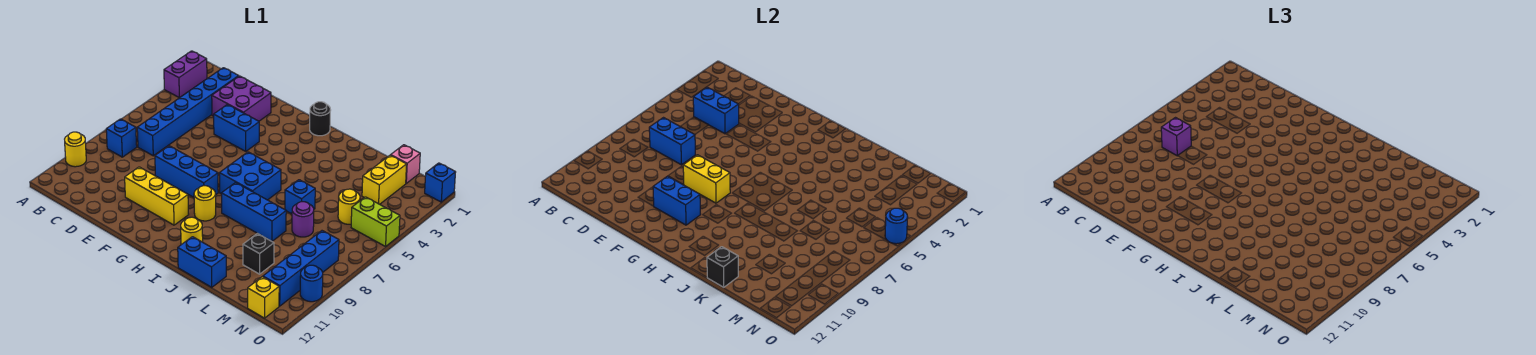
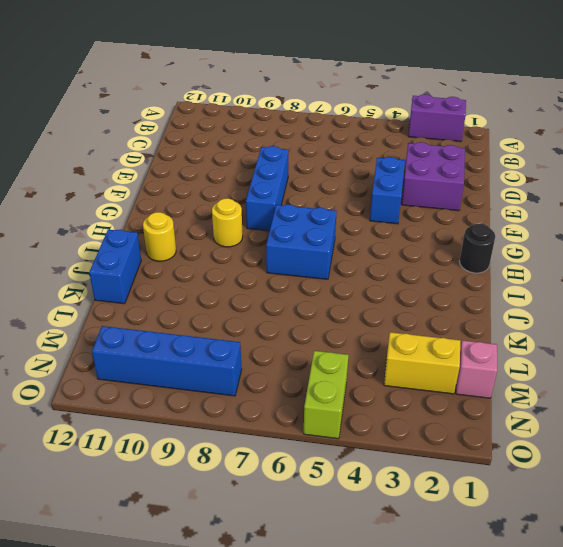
none -> yellow 1x1 round brick [65,132,86,167]
none -> blue 1x1 brick [106,119,137,157]
none -> blue 1x6 brick [137,68,239,156]
none -> yellow 1x3 brick [125,167,189,225]

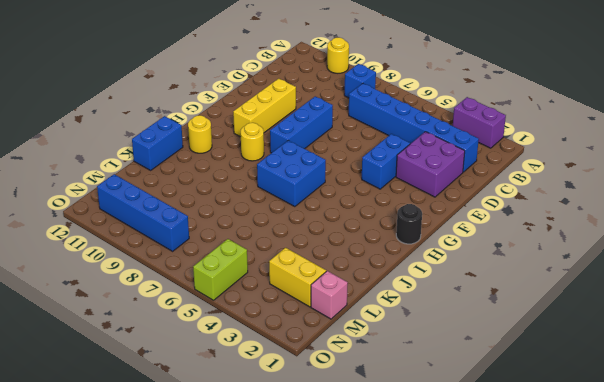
none -> blue 1x3 brick [221,183,286,241]
none -> blue 1x1 brick [285,180,315,214]
none -> purple 1x1 round brick [292,202,314,237]
none -> black 1x1 brick [243,233,274,274]

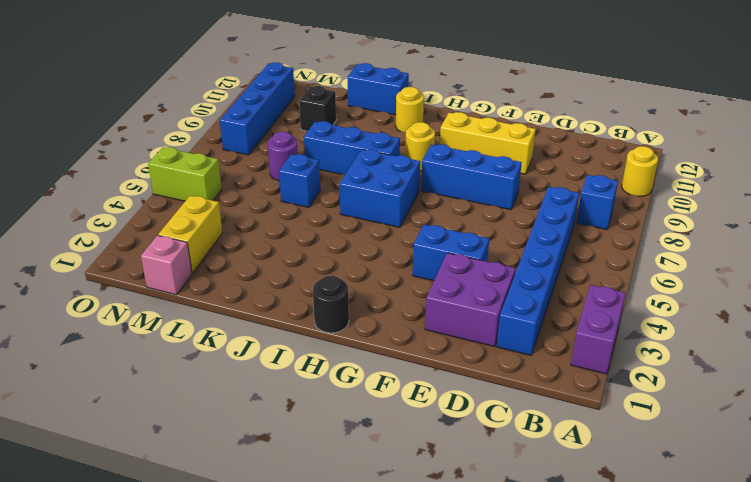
none -> yellow 1x1 round brick [338,189,360,224]
none -> yellow 1x1 brick [248,277,279,318]
none -> blue 1x1 brick [425,163,456,202]
none -> blue 1x1 round brick [300,265,323,302]

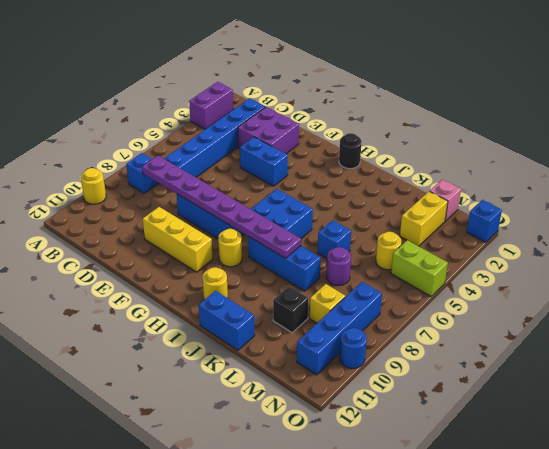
purple 1x8 plate [142,155,301,258] -> yellow 1x2 brick [683,155,730,203]
yellow 1x1 brick [310,284,345,323] -> yellow 1x1 brick moved to [248,277,279,318]
none -> blue 1x2 brick [693,87,739,134]
none -> blue 1x2 brick [649,118,695,165]
none -> blue 1x2 brick [653,176,701,225]
none -> black 1x1 brick [707,247,738,287]

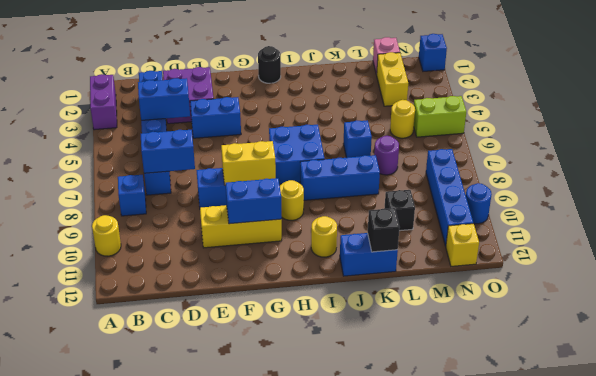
none -> blue 1x1 round brick [885,208,908,244]
none -> purple 1x1 brick [1161,118,1191,156]

